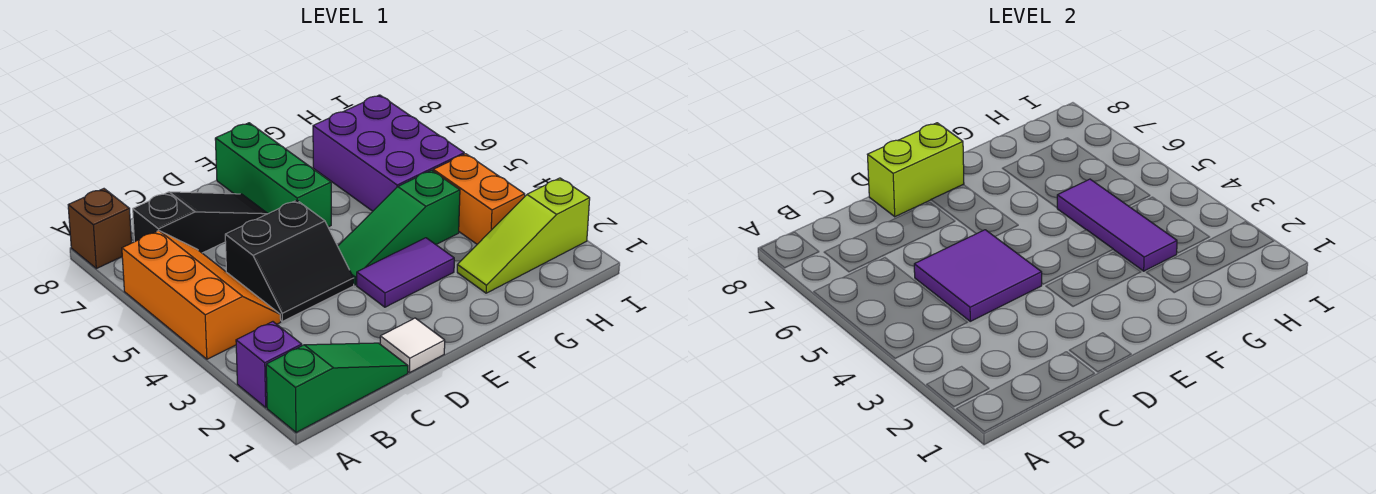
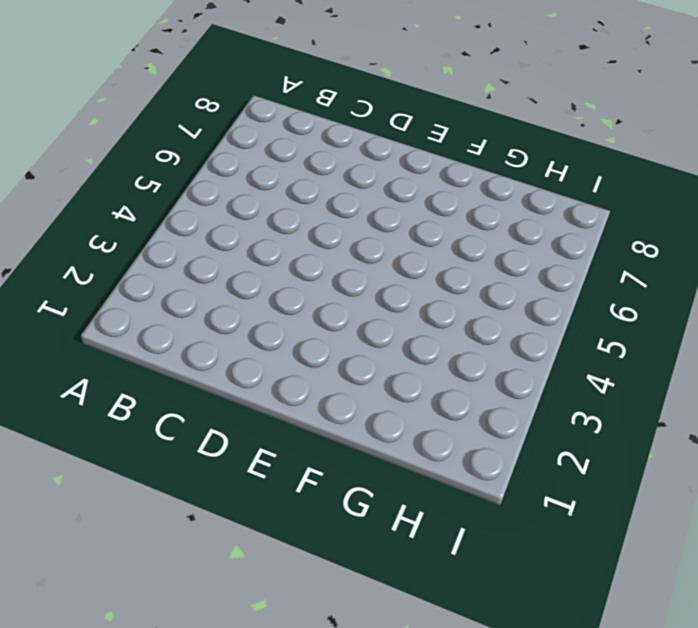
none -> green 1x3 slope [266,343,408,433]
none -> purple 1x1 brick [236,322,302,407]
none -> orange 2x3 slope [122,231,281,359]

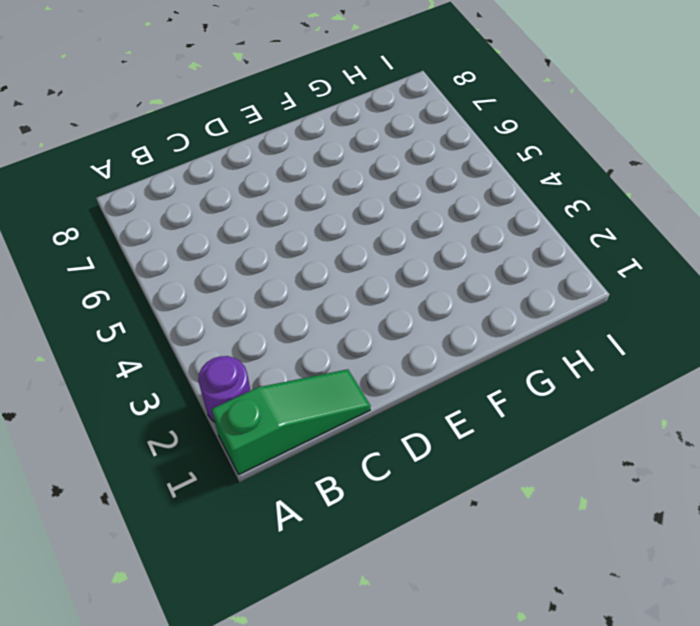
purple 1x1 round brick [198,356,251,422] -> purple 1x1 brick [236,322,302,407]
none -> orange 2x3 slope [122,231,281,359]
none -> brown 1x1 brick [68,189,131,269]
none -> black 1x3 slope [133,192,268,253]

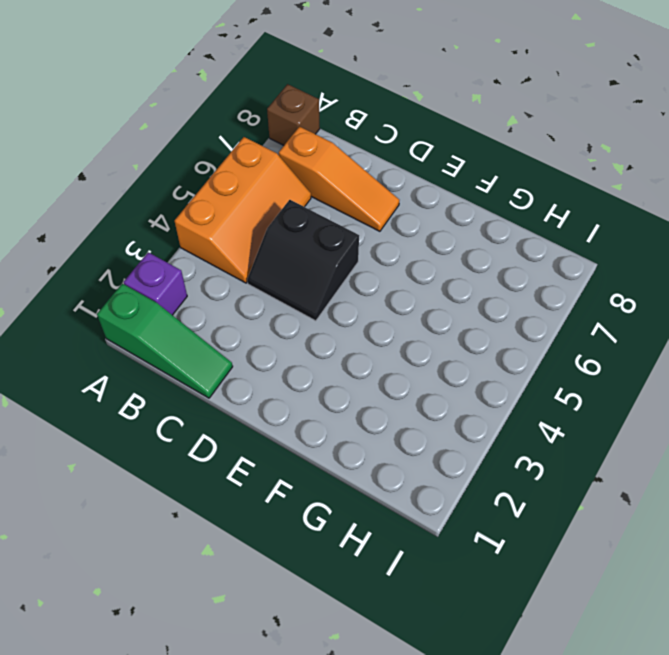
orange 1x3 slope [279,127,399,231] -> black 1x3 slope [133,192,268,253]
none -> white 1x1 tile [380,318,445,373]
none -> purple 1x2 tile [357,238,454,307]
none -> green 1x3 slope [338,170,460,285]

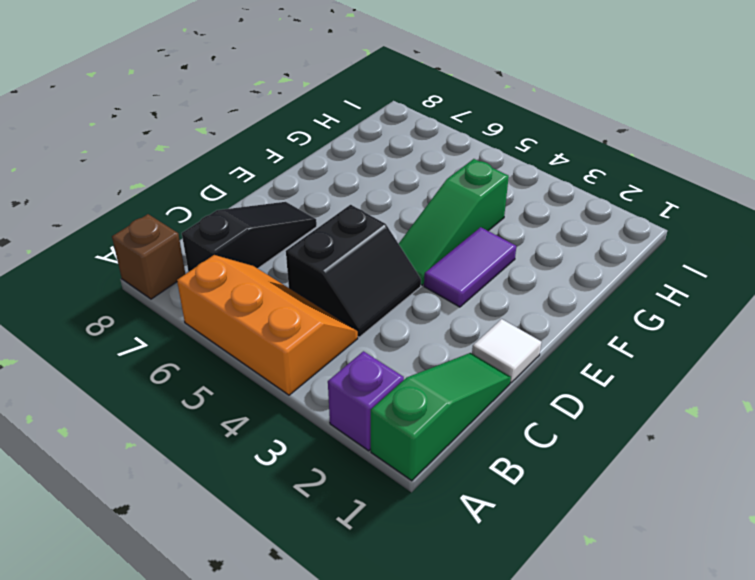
none -> green 1x3 brick [215,123,331,227]
none -> lime 1x3 slope [457,178,590,293]
none -> purple 2x3 brick [313,95,464,211]

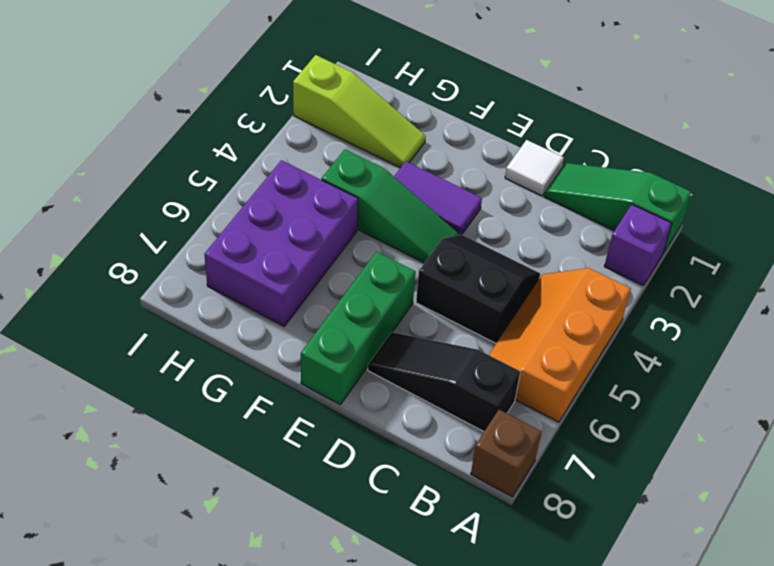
none -> orange 1x2 brick [433,154,525,244]
none -> purple 2x2 tile [914,230,1042,321]
none -> lime 1x2 brick [868,123,964,217]

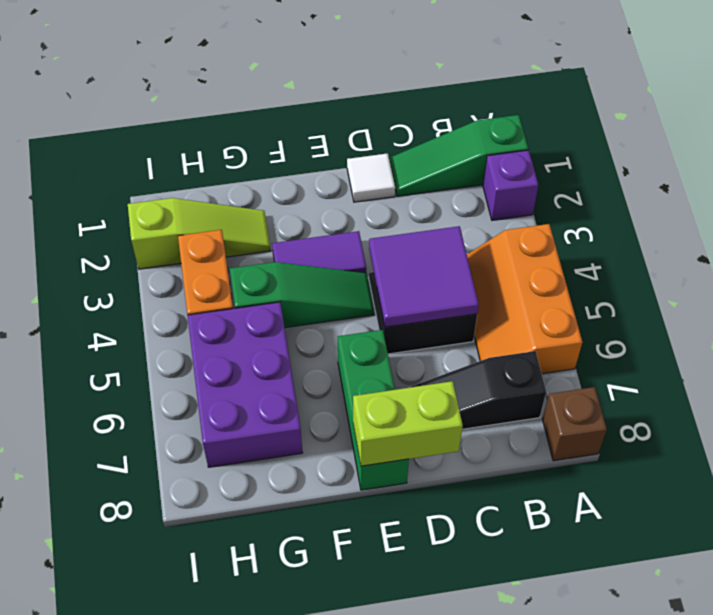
none -> purple 1x3 tile [1057,179,1177,271]

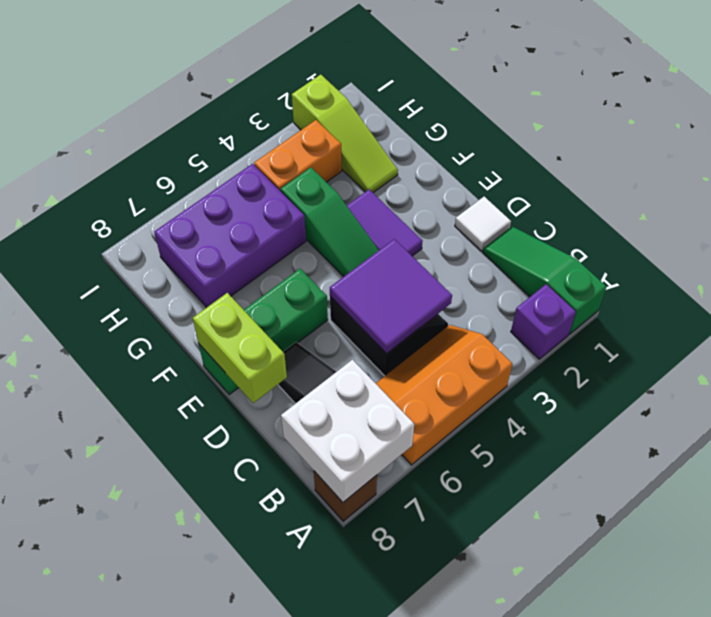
white 2x2 brick [281,360,414,502] -> none
none -> purple 1x3 tile [1057,179,1177,271]

